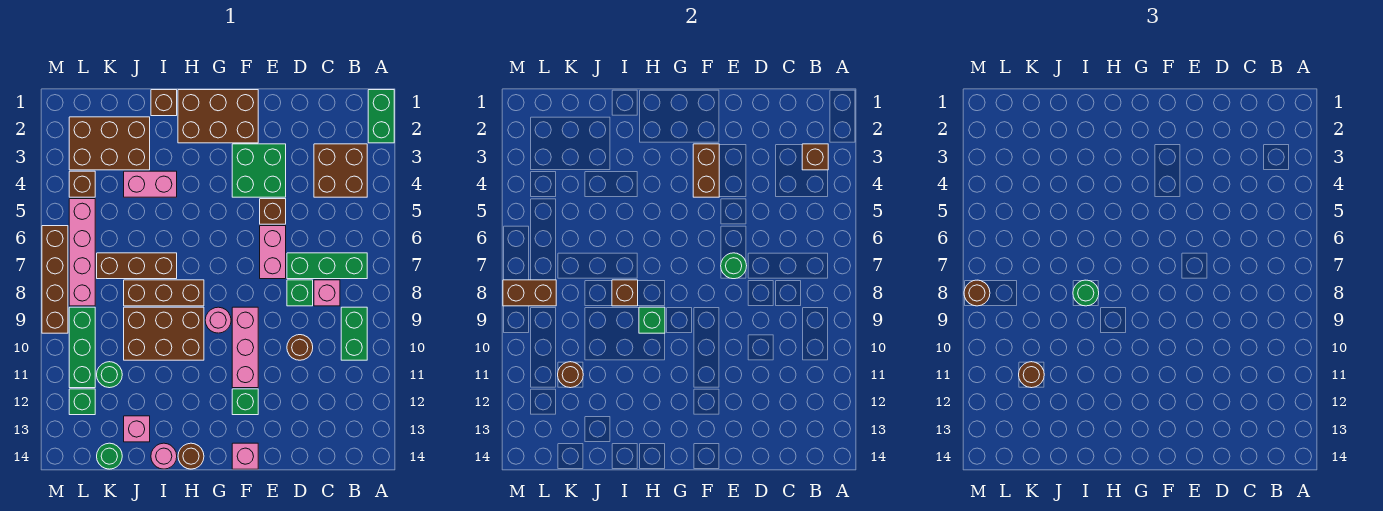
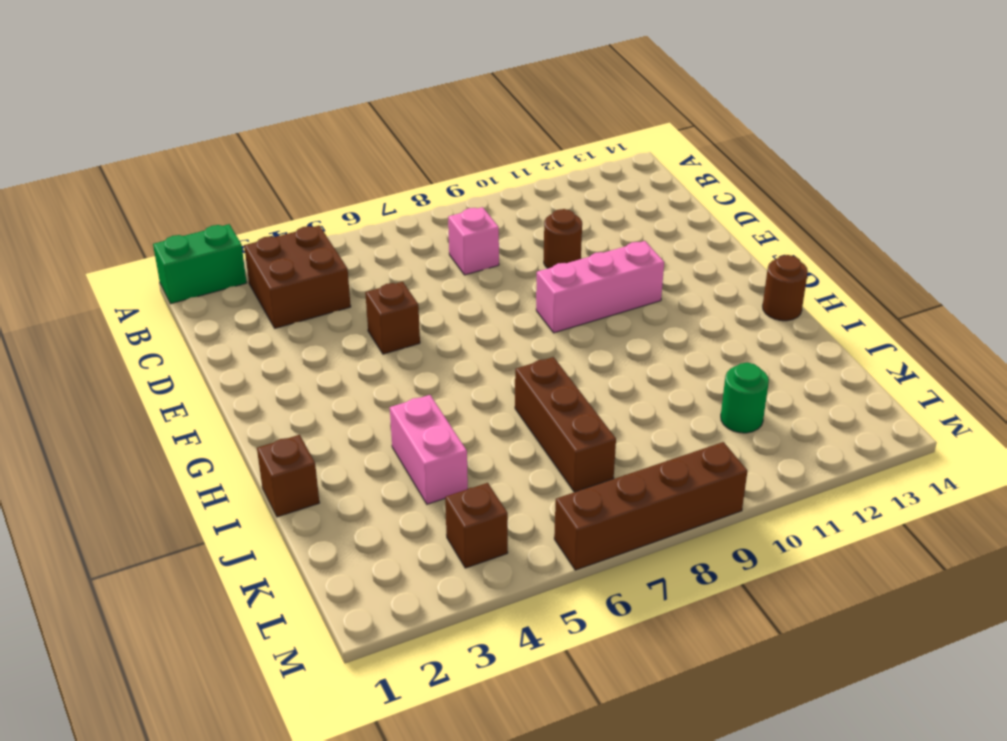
none -> green 1x3 brick [287,253,367,279]
none -> green 1x2 brick [341,307,367,360]
none -> green 1x1 brick [287,280,313,306]
none -> green 2x2 brick [232,144,286,197]

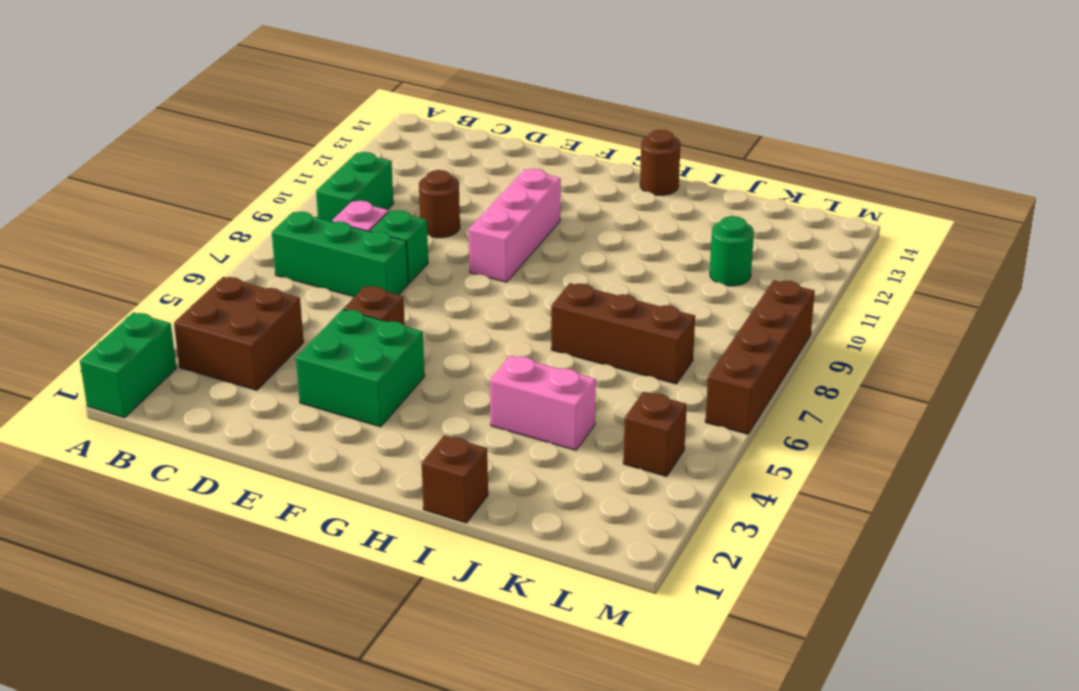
none -> pink 1x2 brick [260,226,286,279]
none -> brown 2x3 brick [178,90,258,143]
none -> green 1x1 brick [232,389,258,415]
none -> pink 1x1 brick [232,443,258,469]

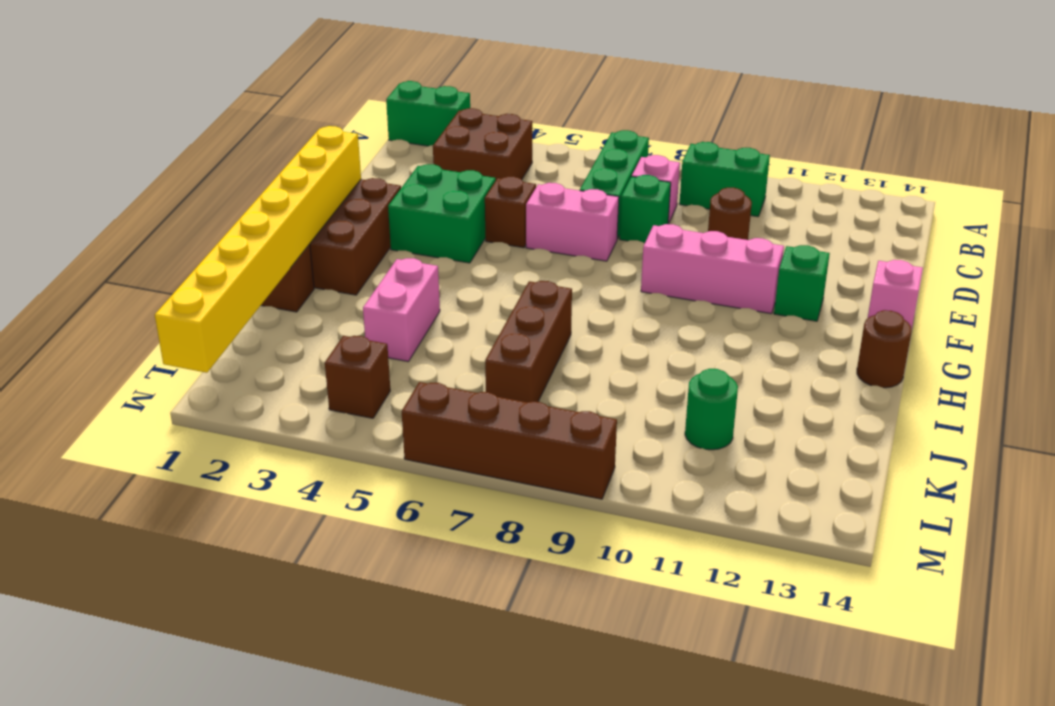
yellow 1x8 brick [155,126,361,373] -> none
none -> pink 1x1 round brick [205,307,231,333]
none -> brown 1x3 brick [124,280,204,306]
none -> brown 2x3 brick [124,307,204,360]
none -> pink 1x1 round brick [151,443,177,469]

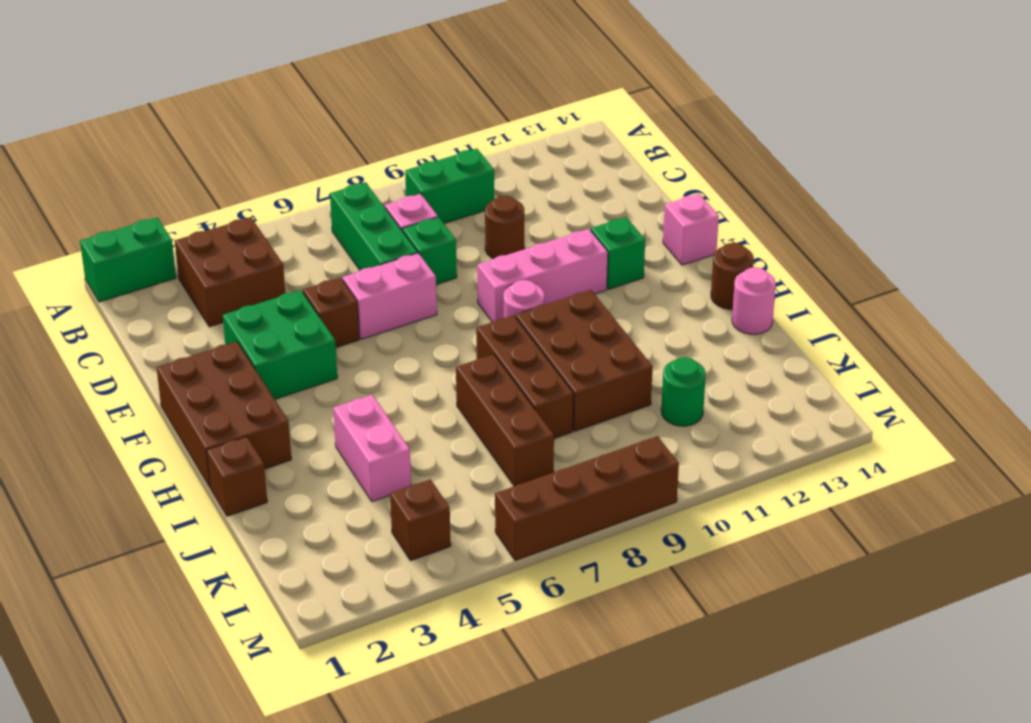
none -> brown 2x3 brick [69,117,150,170]
none -> pink 1x1 brick [124,416,150,442]
none -> green 1x1 round brick [97,443,122,469]
none -> pink 1x4 brick [69,199,95,306]

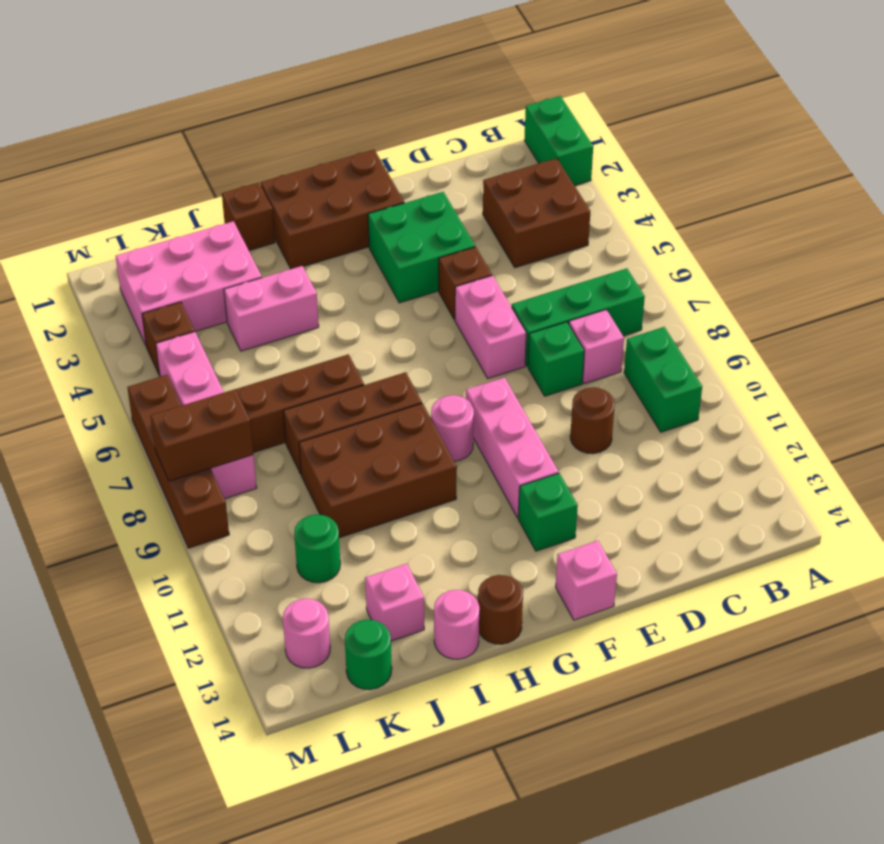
pink 2x3 brick [116,221,262,345] -> brown 2x3 brick [69,117,150,170]
pink 1x1 round brick [283,599,330,668] -> none
none -> green 1x3 brick [69,307,95,388]
none -> green 1x1 brick [69,389,95,415]
none -> brown 1x1 brick [802,144,828,170]
none -> green 1x1 round brick [721,253,747,279]

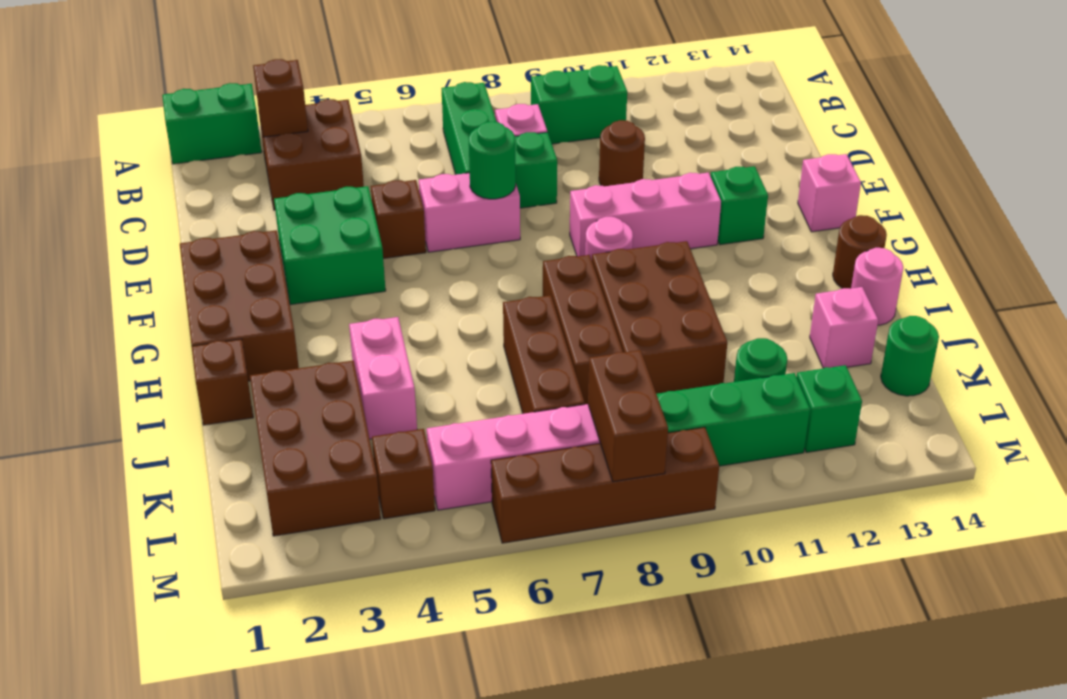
none -> brown 1x2 brick [693,144,719,197]
none -> green 1x1 brick [639,307,665,333]
none -> brown 1x1 brick [612,280,638,306]
none -> brown 1x1 round brick [558,362,583,388]

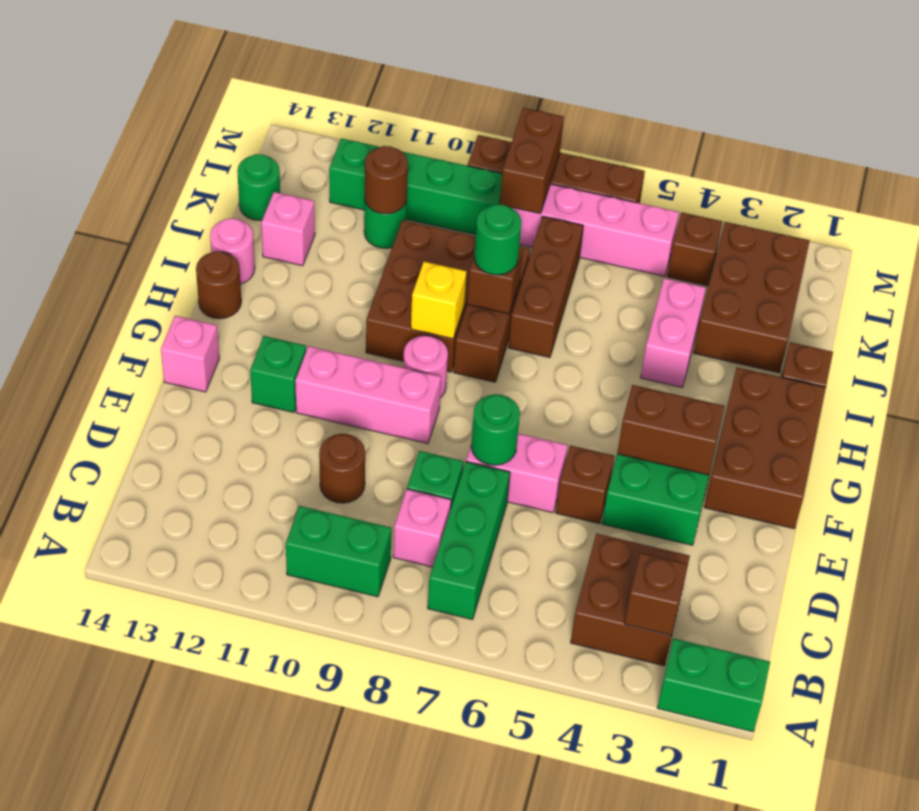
yellow 1x1 brick [411,262,467,339] -> green 1x1 brick [639,307,665,333]
none -> brown 1x1 round brick [1019,362,1044,388]
none -> brown 1x1 round brick [964,280,990,306]

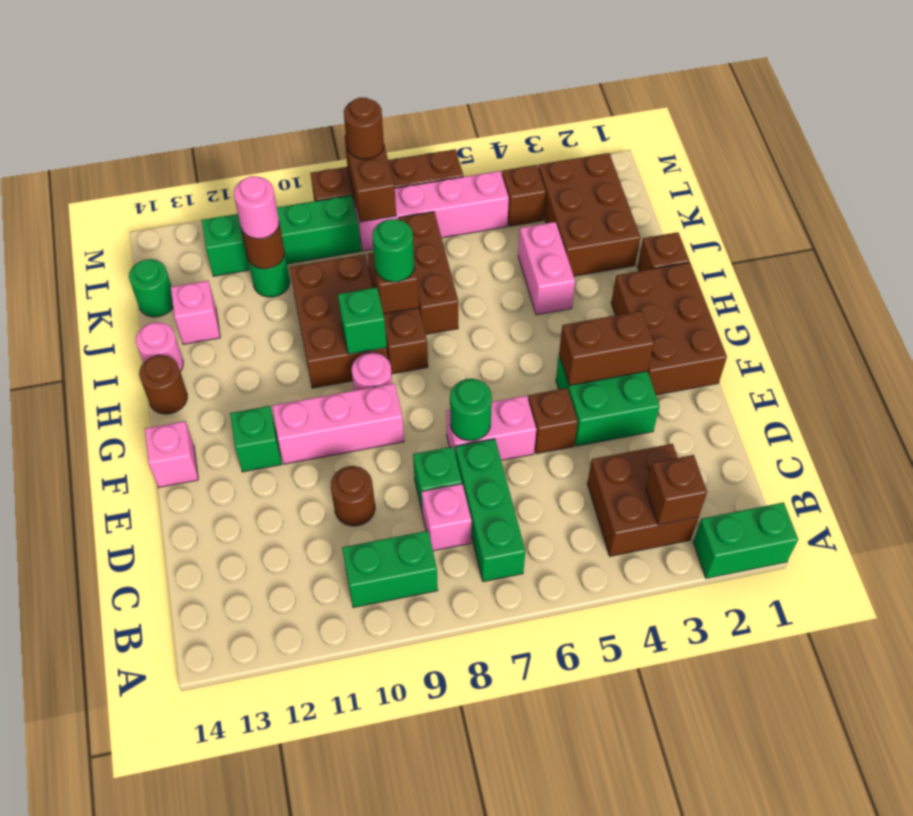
pink 1x1 round brick [234,176,279,239] -> brown 1x1 round brick [1019,362,1044,388]

